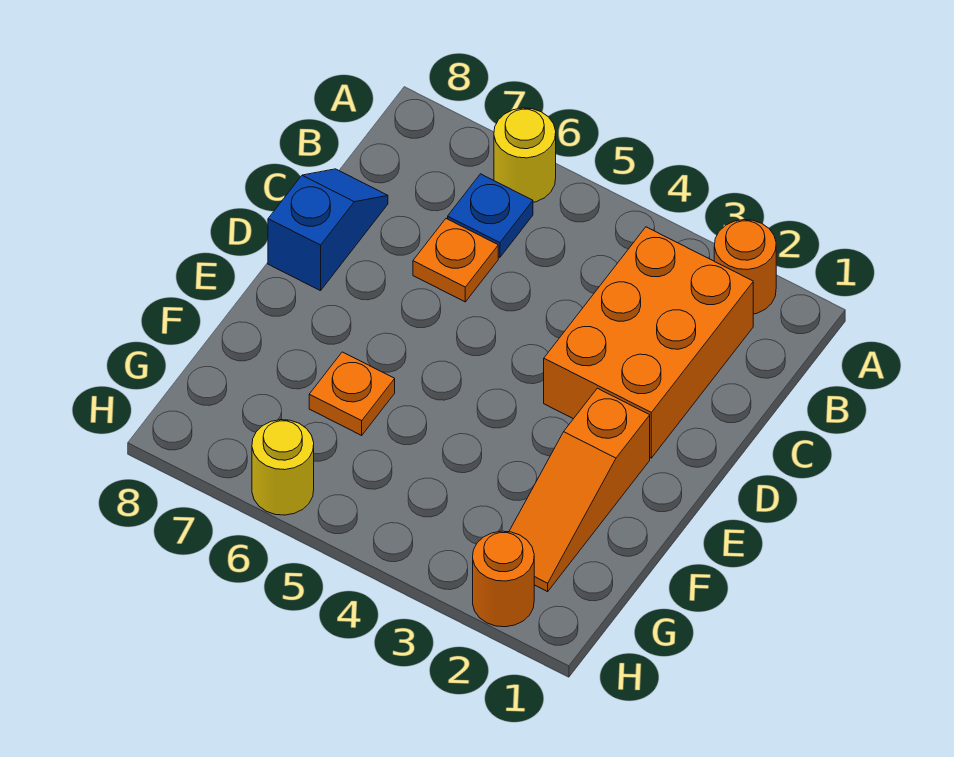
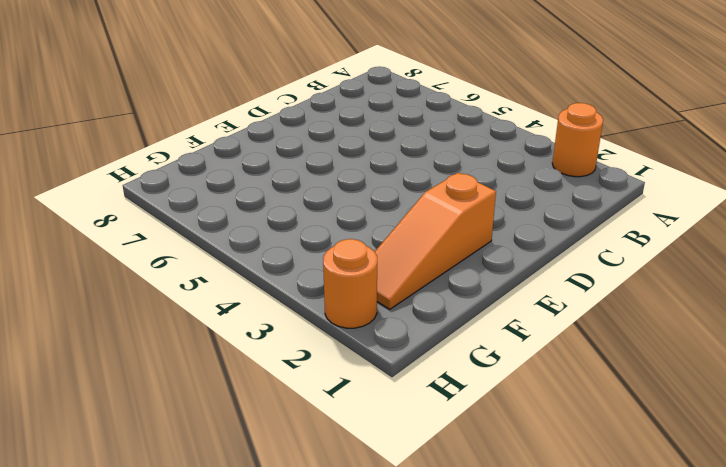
none -> yellow 1x1 round brick [494,108,556,202]
none -> orange 2x3 brick [544,227,753,458]

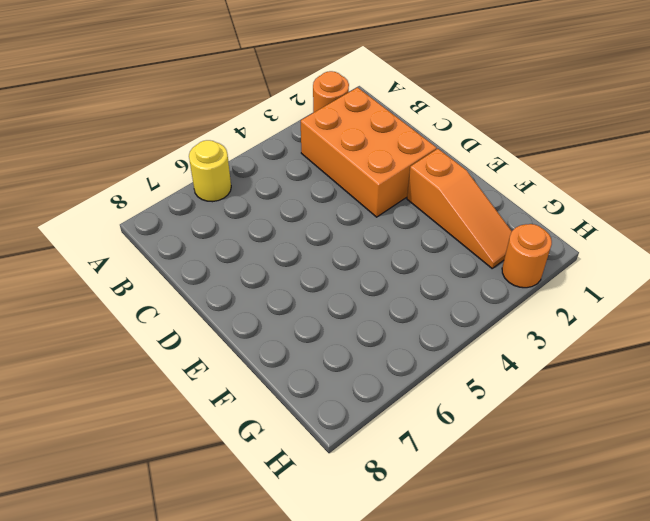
none -> blue 1x1 plate [448,174,533,257]
none -> orange 1x1 plate [413,219,498,302]

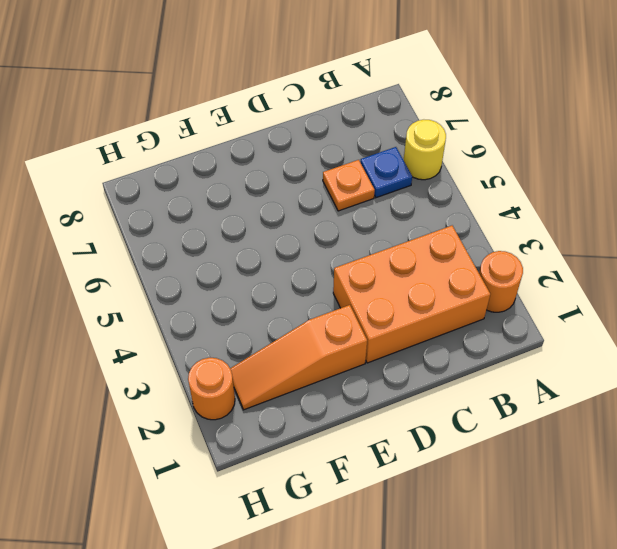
none -> blue 1x2 slope [268,169,388,291]
none -> orange 1x1 plate [309,352,395,435]

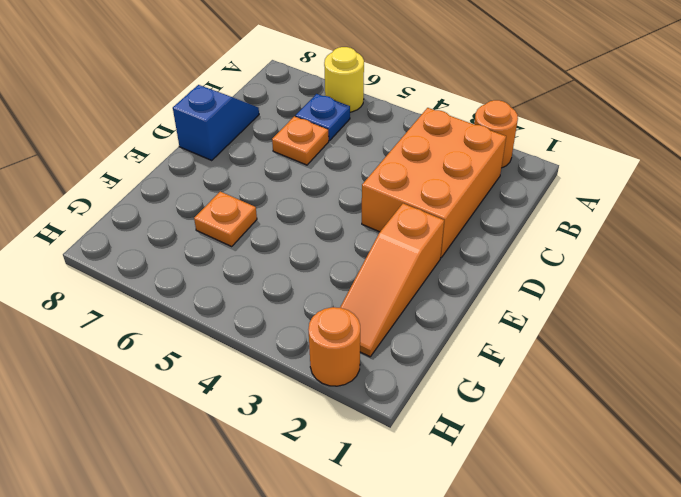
none -> yellow 1x1 round brick [252,420,314,515]

